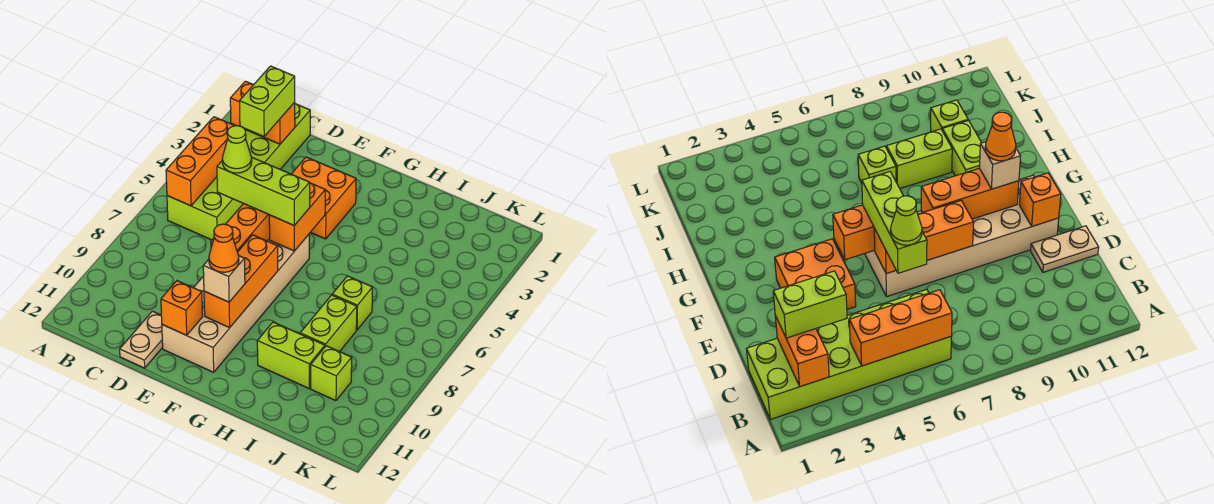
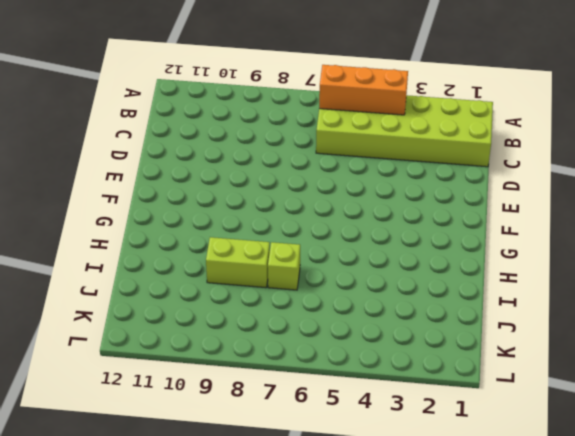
none -> tan 1x2 plate [120,311,163,368]
none -> orange 2x2 brick [292,157,356,239]
none -> tan 2x6 brick [162,235,309,372]

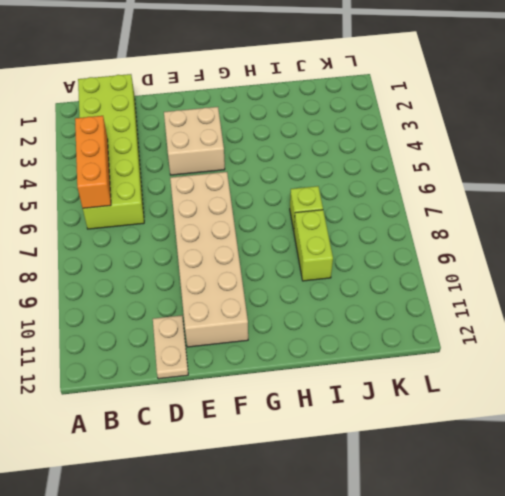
tan 2x2 brick [164,107,225,175] -> orange 2x2 brick [292,157,356,239]
none -> lime 1x2 brick [257,322,325,388]
none -> lime 1x1 brick [311,346,352,401]
none -> orange 1x2 brick [230,81,295,144]

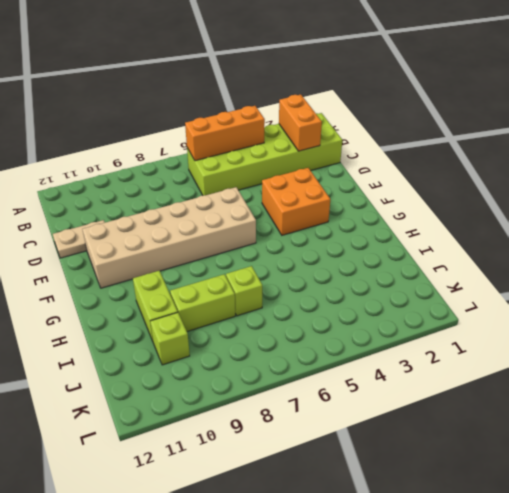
none -> orange 1x3 brick [211,204,270,252]
none -> orange 1x1 brick [161,281,203,335]
none -> orange 1x2 brick [269,183,325,251]

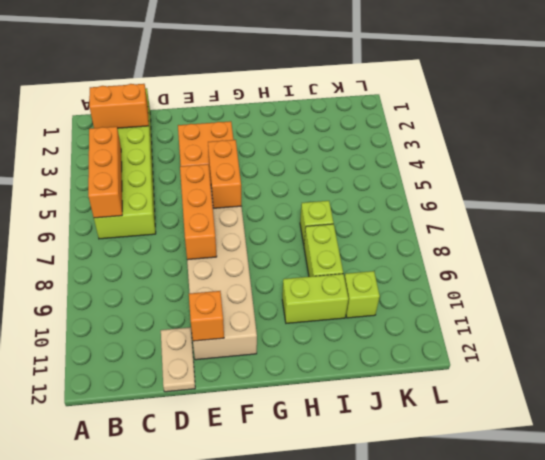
none -> orange 1x3 brick [204,235,278,328]
none -> lime 1x2 brick [240,66,295,136]
none -> lime 1x3 brick [217,158,310,225]

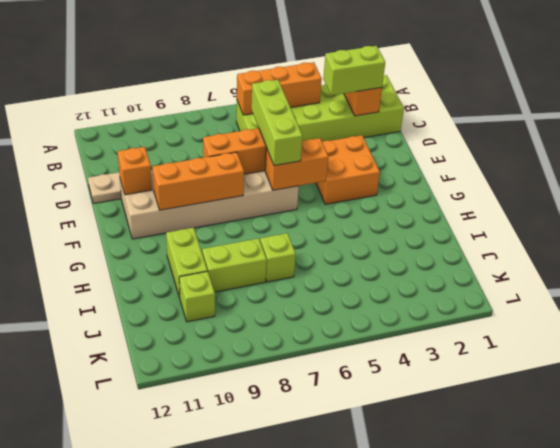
none -> tan 1x1 brick [203,256,245,302]
none -> lime 1x1 cone [222,126,252,173]
none -> orange 1x1 cone [209,224,239,272]

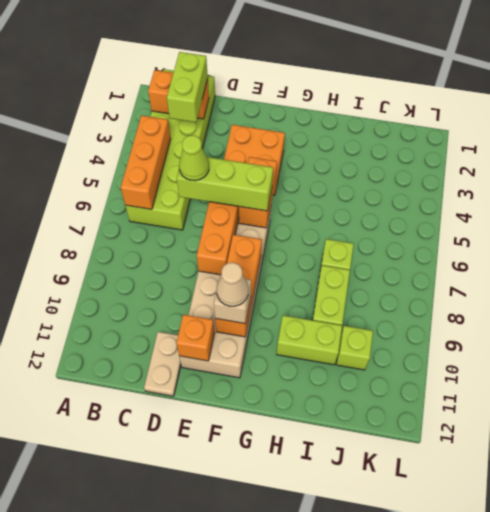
tan 1x1 cone [216,263,249,306] -> orange 1x1 cone [209,224,239,272]

